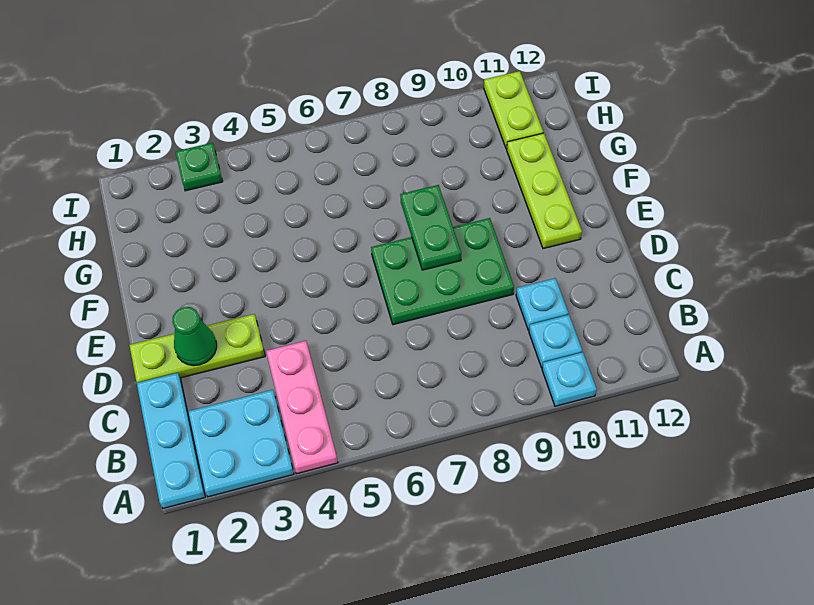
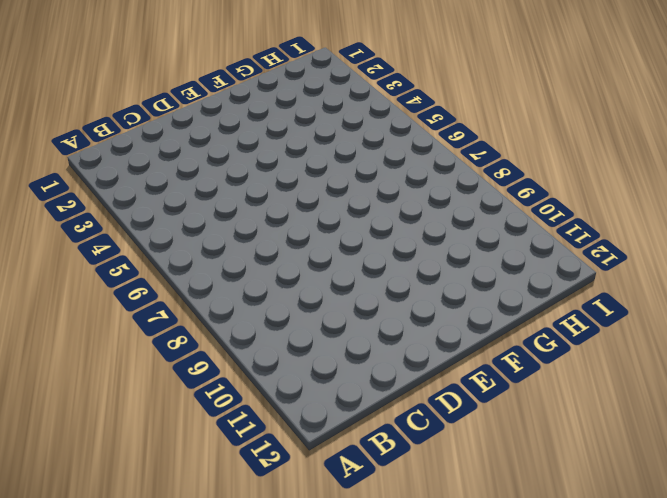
none -> cyan 1x3 plate [137,373,205,508]
none -> cyan 2x2 plate [188,390,294,497]
none -> pink 1x3 plate [266,341,338,474]

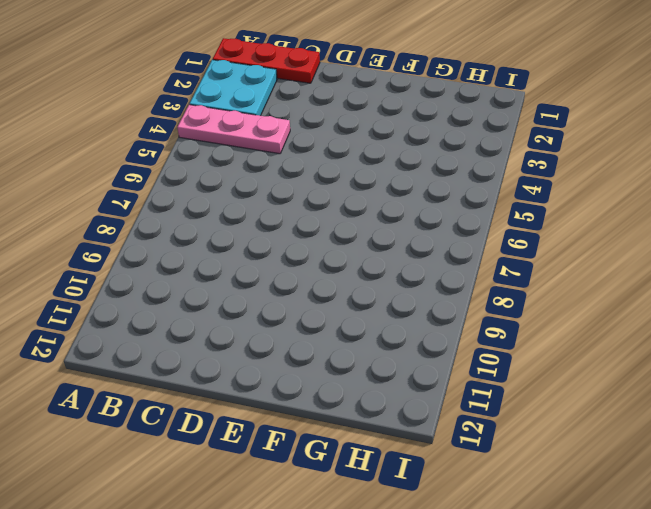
red 1x3 plate [213,38,320,83] -> cyan 1x3 plate [137,373,205,508]
none -> cyan 1x1 plate [542,352,597,406]
none -> cyan 1x1 plate [529,315,582,368]
none -> cyan 1x1 plate [516,278,568,330]

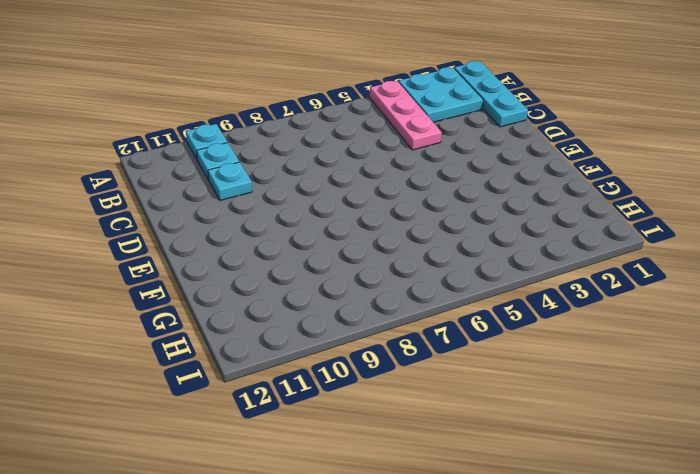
none -> lime 1x3 plate [129,314,265,383]
none -> green 2x3 plate [371,218,514,325]
none -> lime 1x3 plate [507,133,582,249]

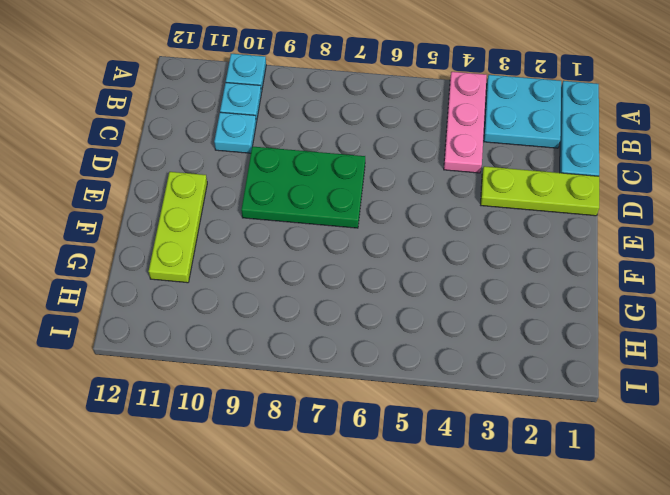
none -> lime 1x2 plate [484,71,543,149]
none -> green 1x1 plate [176,143,223,191]
none -> green 1x1 cone [172,307,217,366]

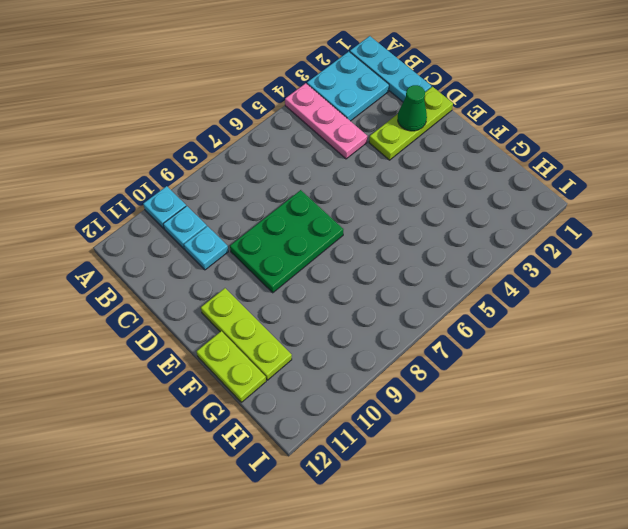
lime 1x2 plate [196,331,266,402] -> lime 1x2 plate moved to [484,71,543,149]
none -> green 1x1 plate [176,143,223,191]
none -> green 1x2 plate [400,185,461,270]

